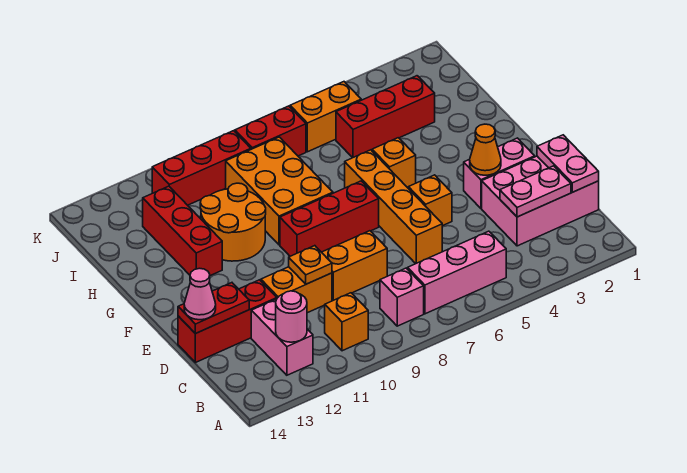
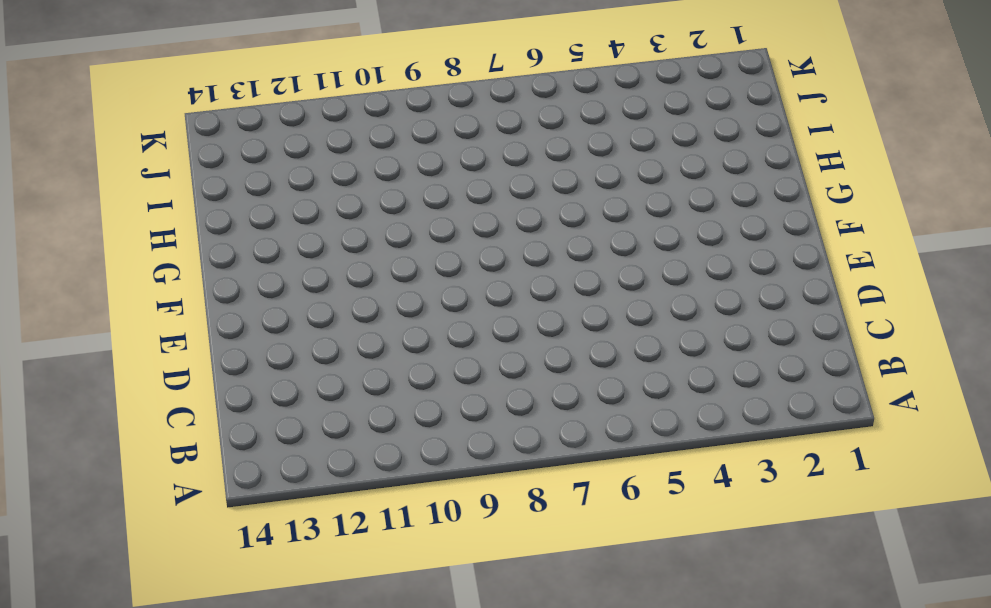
none -> pink 1x3 brick [408,231,506,314]
none -> pink 1x1 brick [380,268,424,326]
none -> orange 1x1 brick [325,293,368,351]

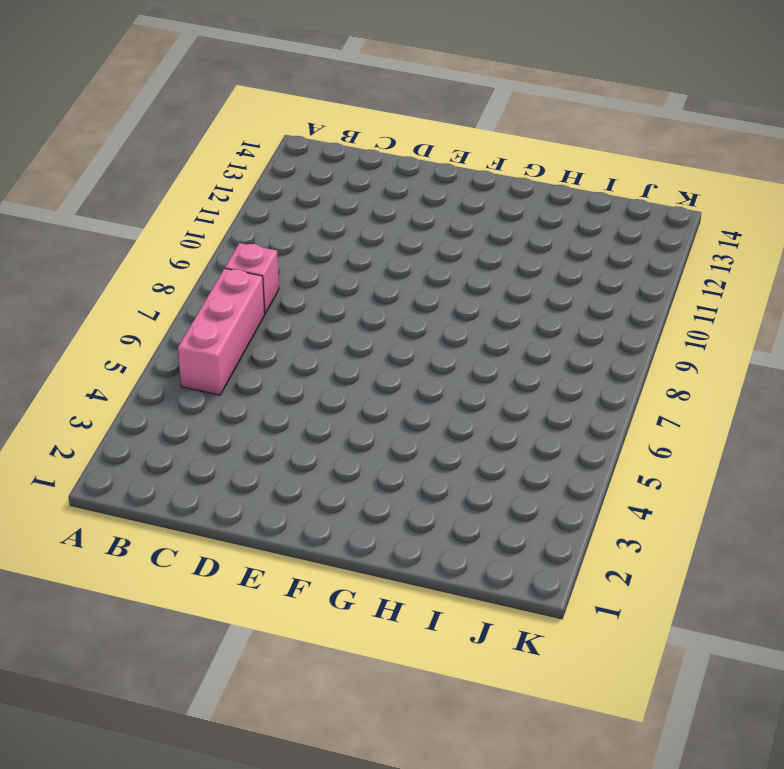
none -> orange 1x1 brick [325,293,368,351]
none -> pink 1x2 brick [251,299,313,375]
none -> pink 2x3 brick [482,156,599,246]

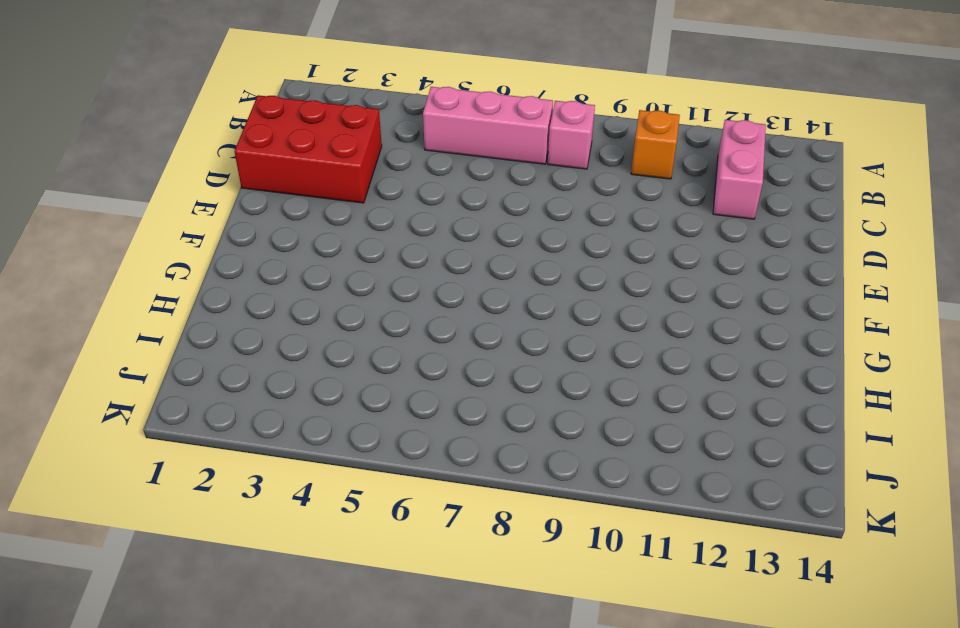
red 2x3 brick [234,95,382,203] -> pink 2x3 brick [482,156,599,246]
none -> orange 1x4 brick [345,150,442,264]
none -> orange 1x2 brick [322,231,387,300]
none -> orange 1x2 brick [261,267,332,313]

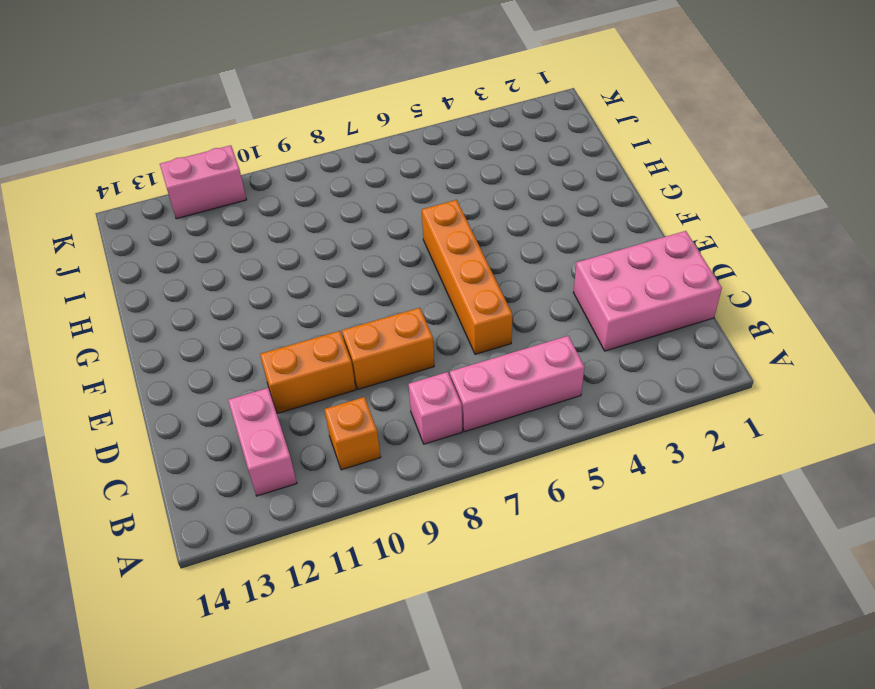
pink 1x2 brick [160,145,246,219] -> pink 1x2 brick moved to [464,138,535,208]
none -> red 1x3 brick [178,280,277,363]
none -> orange 1x1 brick [408,175,452,226]
none -> red 1x3 brick [280,181,379,256]

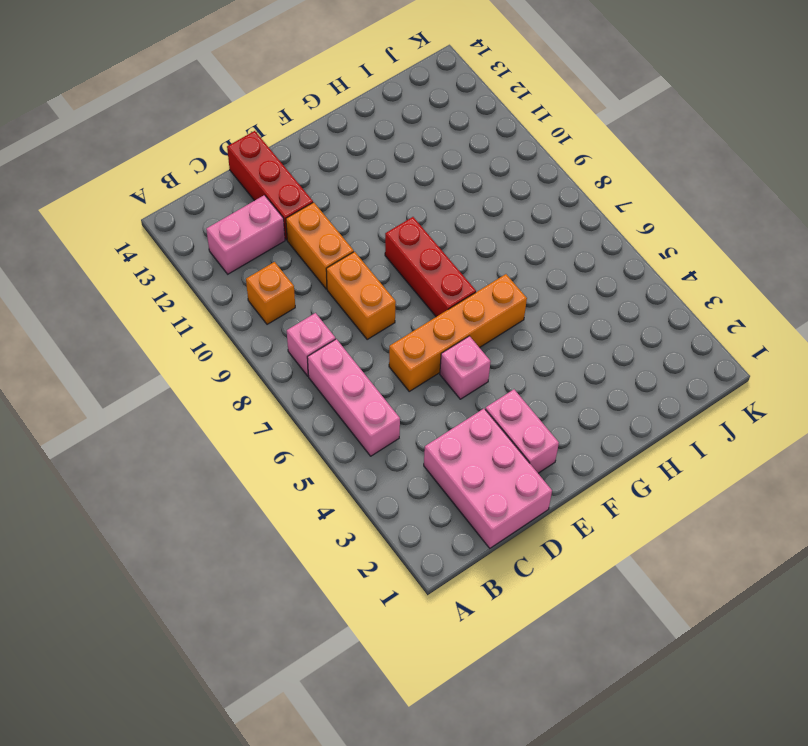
pink 1x1 brick [440,336,491,399] -> orange 1x1 brick [408,175,452,226]
none -> orange 1x1 brick [372,138,416,188]
none -> orange 2x3 brick [226,137,333,245]
none -> orange 2x2 round brick [200,183,266,261]

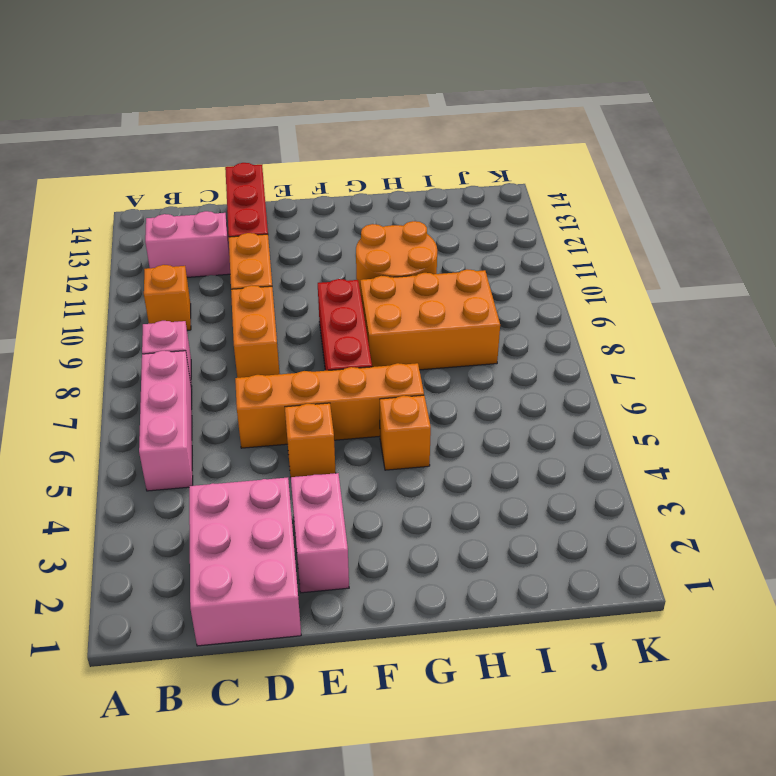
none -> red 1x3 brick [143,186,222,276]
none -> red 1x3 brick [336,76,435,158]
none -> orange 1x2 brick [290,82,361,152]

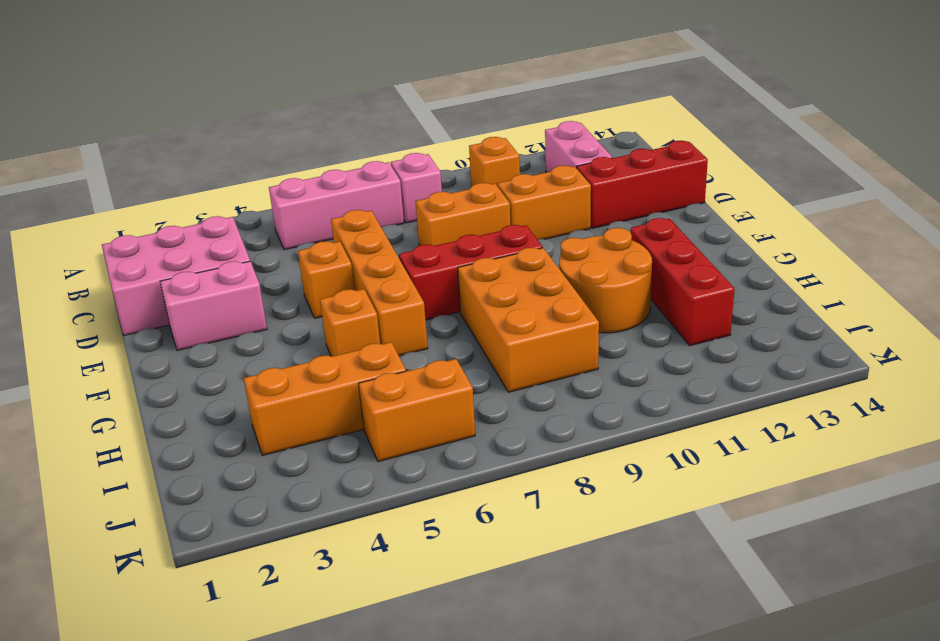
orange 1x3 brick [244,342,406,455] -> red 1x3 brick [336,76,435,158]
none -> red 1x2 brick [235,106,306,156]
none -> red 1x3 brick [152,131,251,205]
none -> pink 1x1 round brick [276,291,307,342]

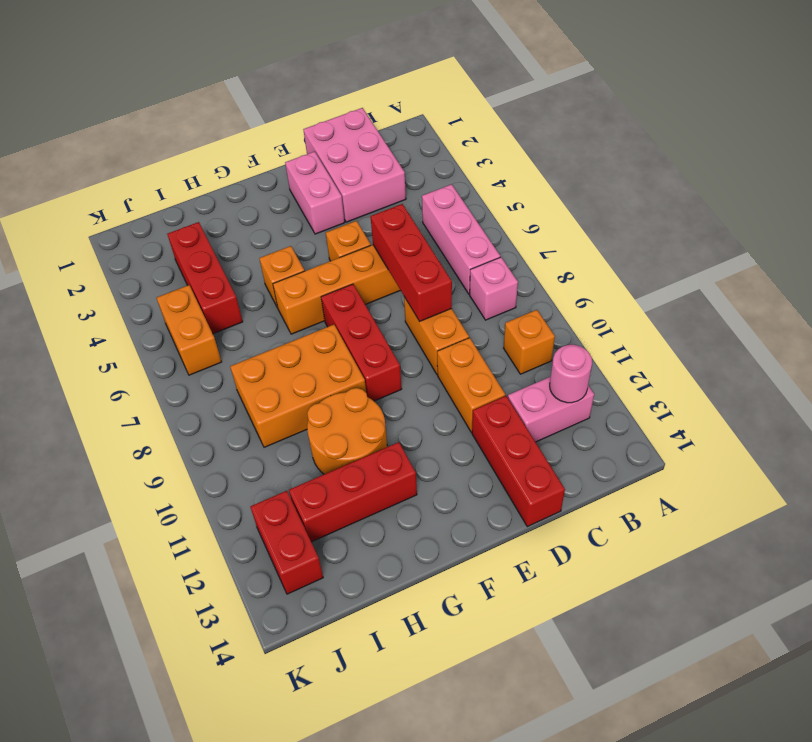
red 1x3 brick [371,204,452,321] -> red 1x3 brick moved to [152,131,251,205]
red 1x2 brick [251,491,323,594] -> red 1x2 brick moved to [235,106,306,156]
none -> pink 1x2 plate [537,135,599,192]
none -> pink 1x2 plate [500,166,571,217]
none -> orange 1x1 plate [289,246,332,284]

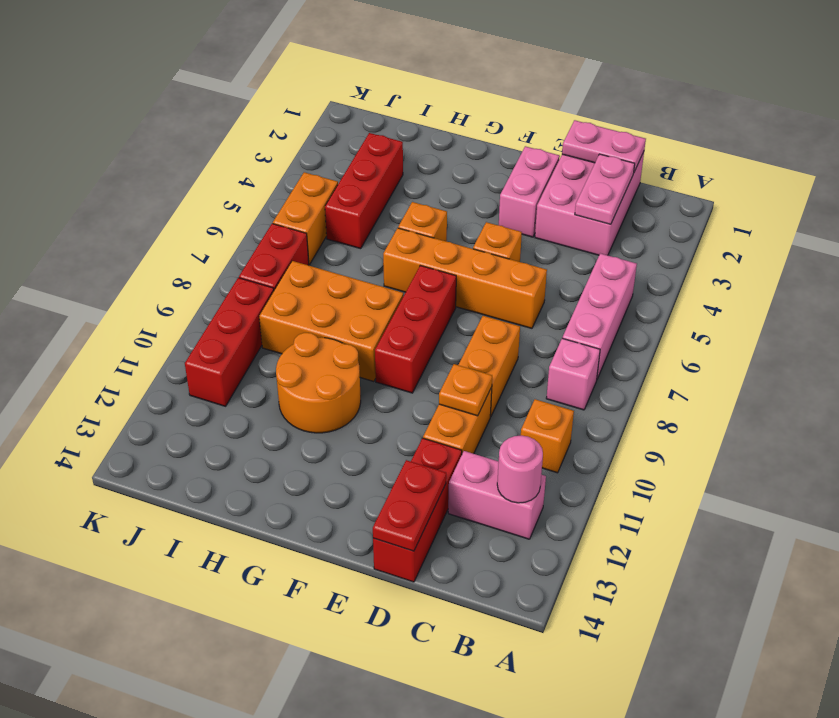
none -> red 1x3 brick [143,186,222,276]
none -> orange 1x1 cone [470,124,501,175]
none -> pink 1x1 cone [184,268,216,320]

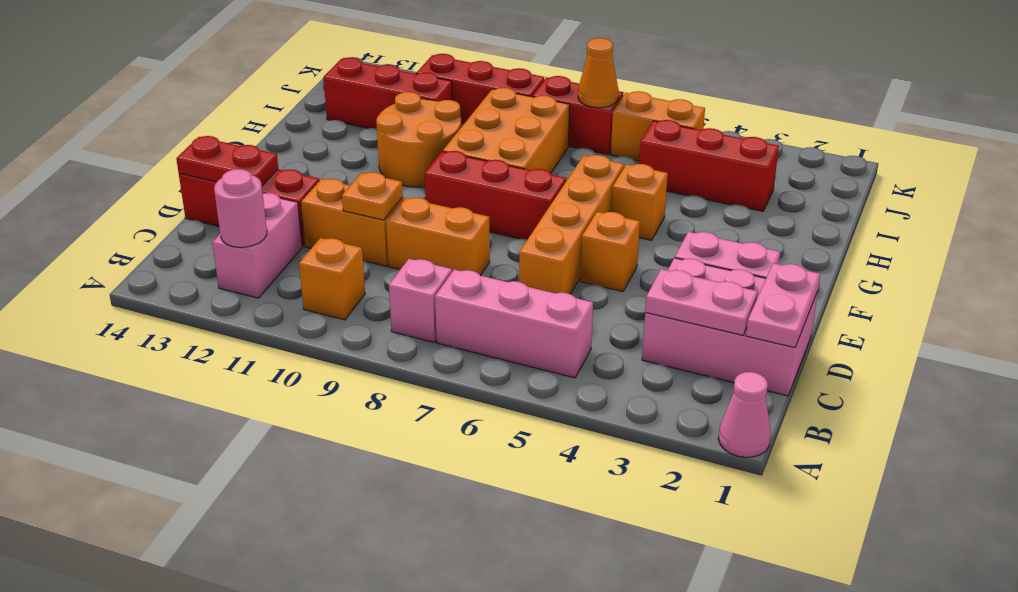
pink 1x1 cone [718,372,771,457] -> pink 1x1 cone moved to [184,268,216,320]
red 1x3 brick [323,58,452,128] -> red 1x3 brick turned to [143,186,222,276]
orange 1x1 cone [578,38,619,108] -> orange 1x1 cone moved to [470,124,501,175]

